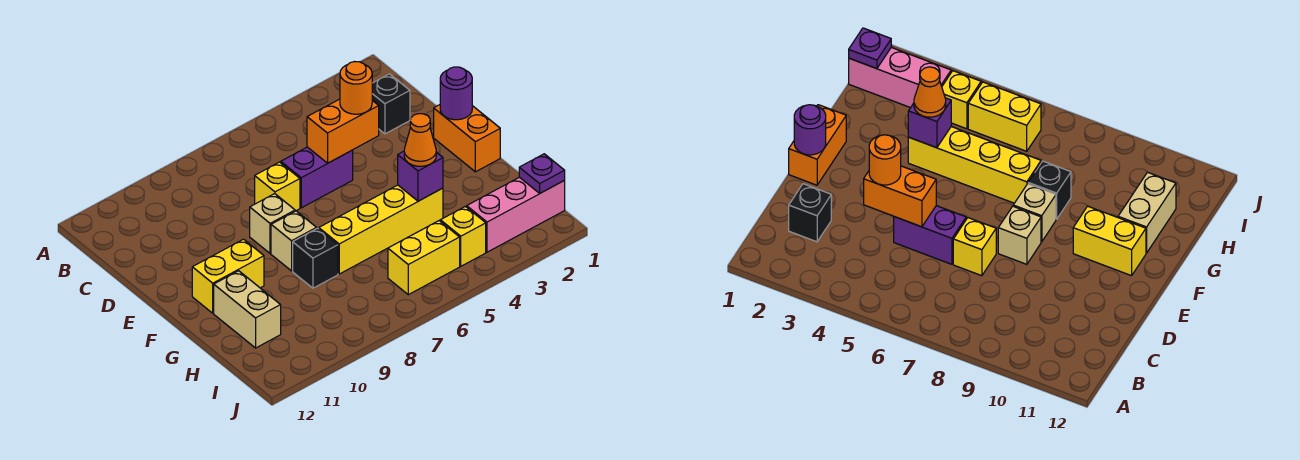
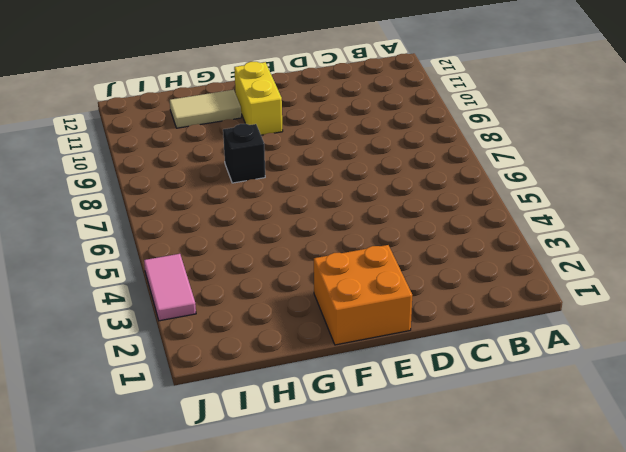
orange 2x2 brick [314,245,412,345] -> orange 1x2 brick [434,105,500,172]
tan 1x2 tile [170,90,241,128] -> tan 1x2 brick [214,271,281,348]
pink 1x2 tile [144,254,196,321] -> none
none -> black 1x1 brick [372,74,410,134]
none -> purple 1x2 brick [281,147,353,208]
none -> yellow 1x1 brick [255,162,300,211]

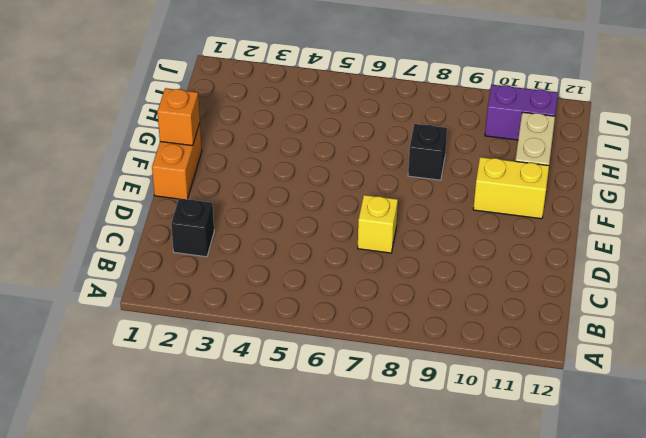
orange 1x1 brick [157,88,200,146] -> none
purple 1x2 brick [485,85,558,140] -> purple 1x2 brick moved to [281,147,353,208]
none -> tan 1x1 brick [250,194,295,253]
none -> tan 1x1 brick [271,211,317,271]
none -> yellow 1x4 brick [319,185,443,274]

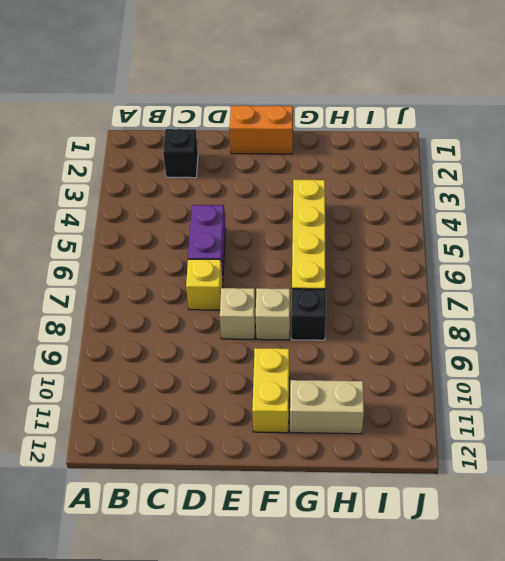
none -> pink 1x3 brick [467,177,565,252]
none -> yellow 1x1 brick [440,206,486,266]
none -> yellow 1x2 brick [388,221,460,295]

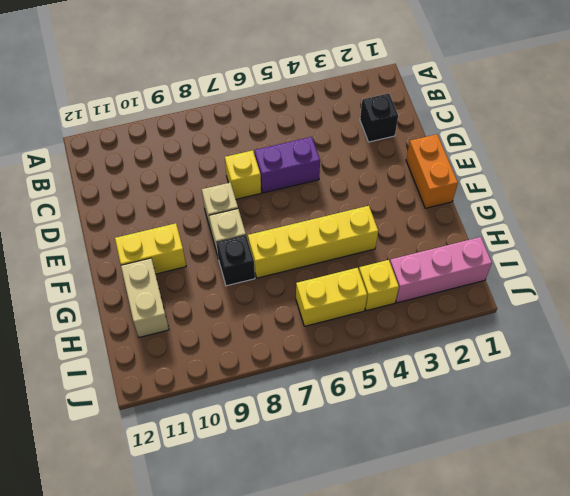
none -> orange 1x2 brick [307,99,379,163]
none -> purple 1x1 round brick [440,67,472,120]
none -> purple 1x1 brick [398,151,443,201]

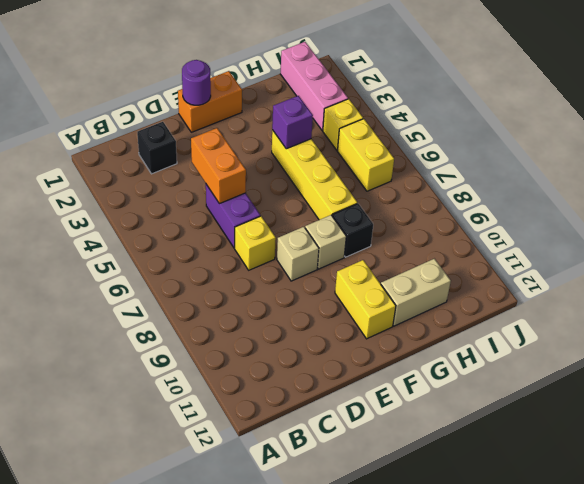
none -> purple 1x1 plate [519,154,565,193]
none -> orange 1x1 round brick [340,62,372,114]
none -> orange 1x1 cone [404,114,436,166]

